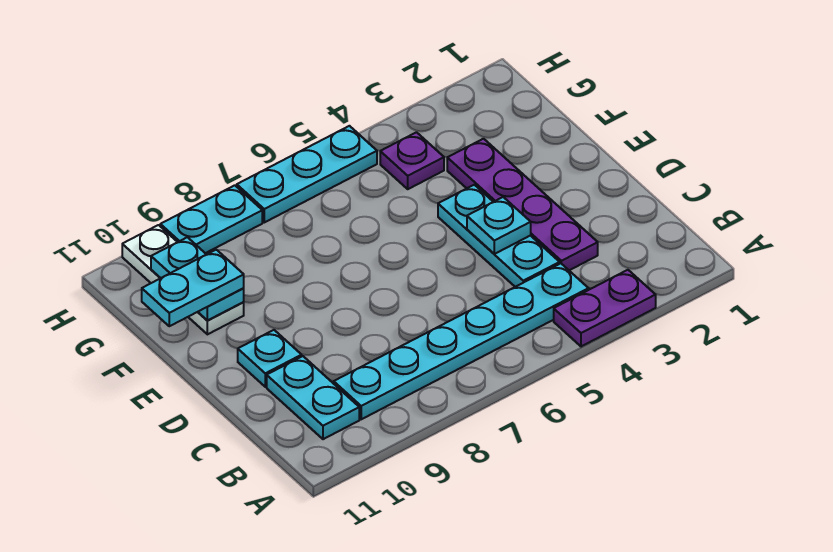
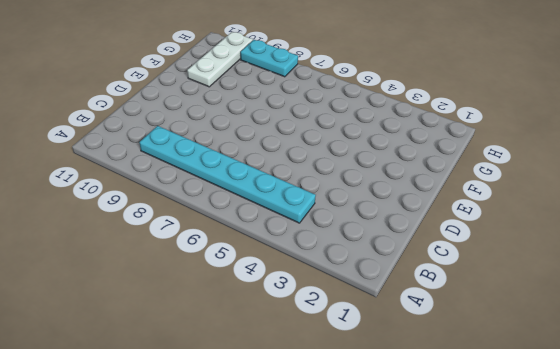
none -> purple 1x2 plate [554,270,656,347]
none -> cyan 1x2 plate [267,356,359,439]
none -> purple 1x4 plate [447,139,598,270]

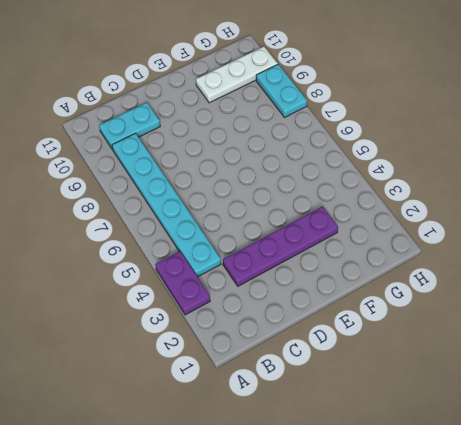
none -> cyan 1x3 plate [438,185,560,287]
none -> cyan 1x1 plate [238,330,302,387]
none -> purple 1x1 plate [380,132,444,189]

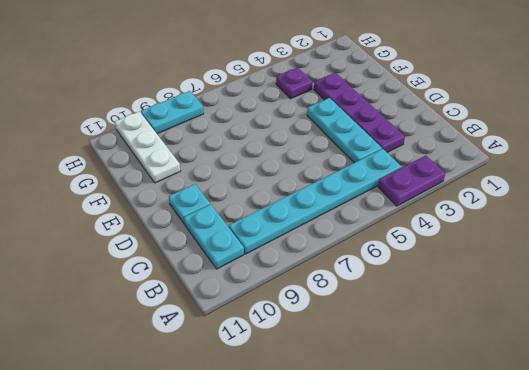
none -> cyan 1x3 plate [237,126,377,222]
none -> cyan 1x1 plate [467,197,531,254]
none -> cyan 1x2 plate [151,237,244,320]

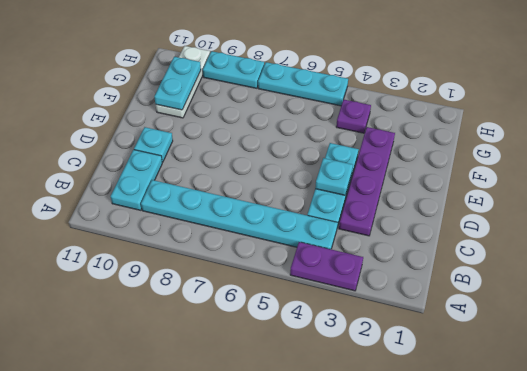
none -> cyan 1x2 plate [142,250,244,326]

